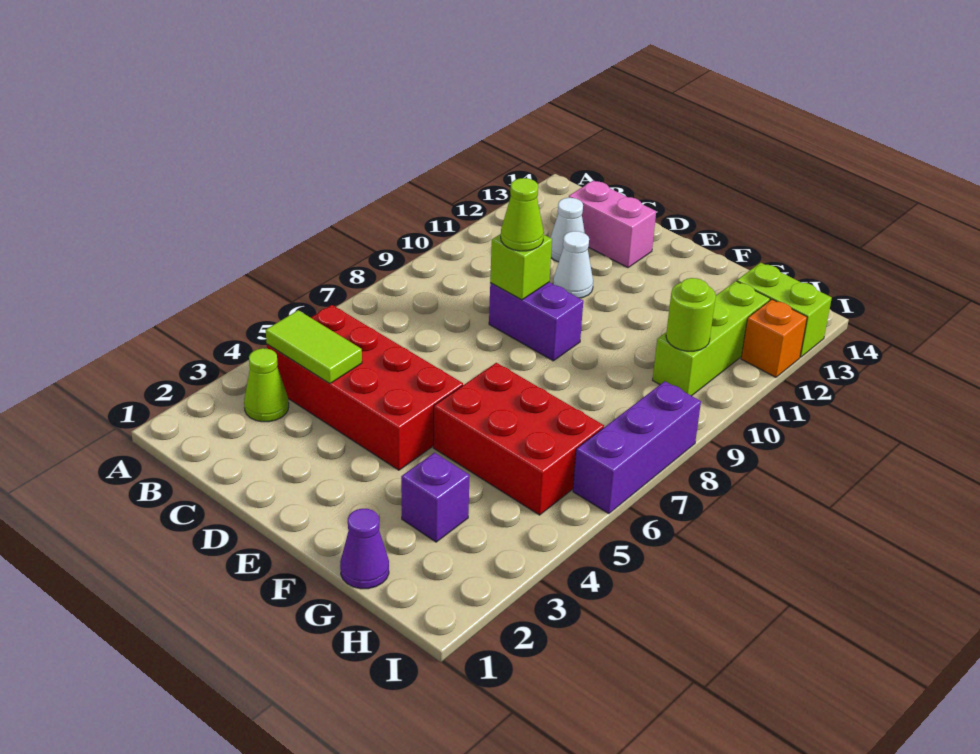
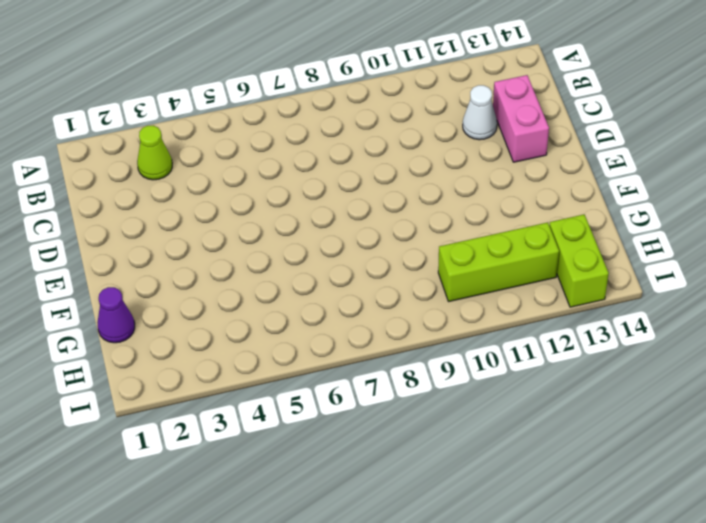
none -> red 2x4 brick [267,305,463,470]
none -> purple 1x2 brick [489,282,583,361]
none -> white 1x1 cone [553,231,593,298]

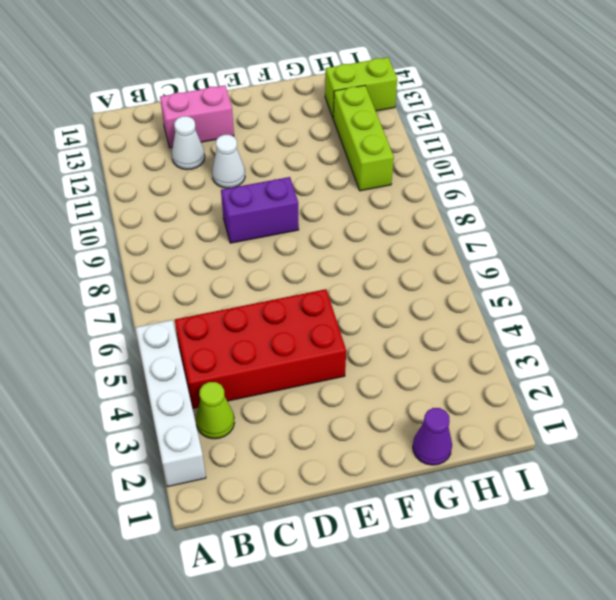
white 1x4 brick [135,320,206,487] -> none
none -> red 2x3 brick [433,363,604,515]
none -> purple 1x1 brick [401,453,470,542]
none -> purple 1x3 brick [573,381,701,514]

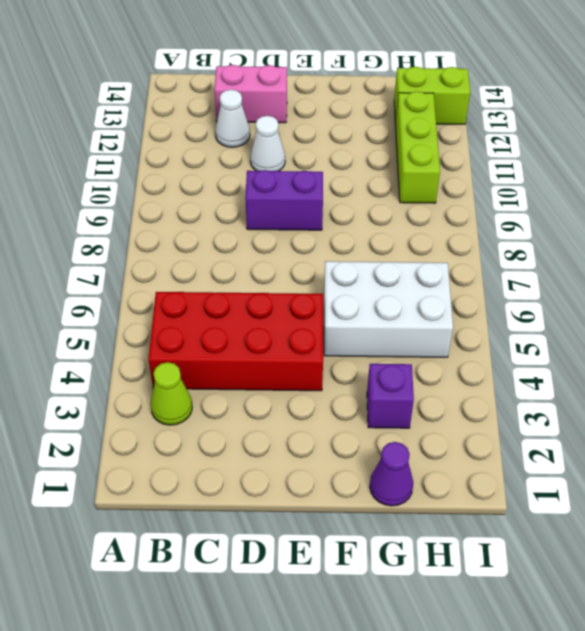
white 2x3 brick [324,261,453,357] -> red 2x3 brick [433,363,604,515]
none -> purple 1x3 brick [573,381,701,514]
none -> orange 1x1 brick [741,299,807,377]
none -> lime 1x2 tile [266,310,362,384]

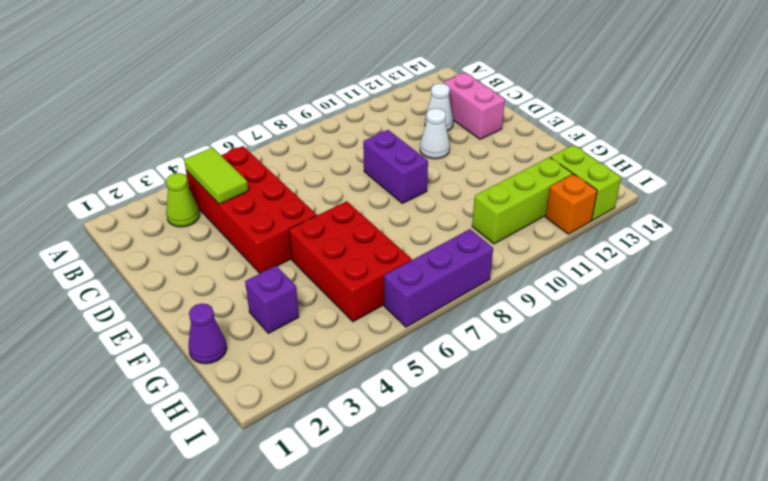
none -> lime 1x1 brick [490,234,552,300]
none -> lime 1x1 round brick [666,278,716,351]
none -> lime 1x1 cone [501,178,544,251]

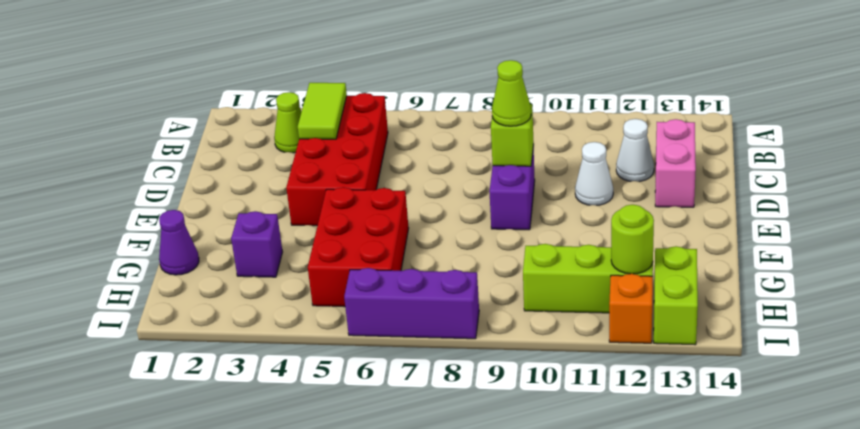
lime 1x1 round brick [611,205,654,274] -> lime 1x1 round brick moved to [666,278,716,351]

